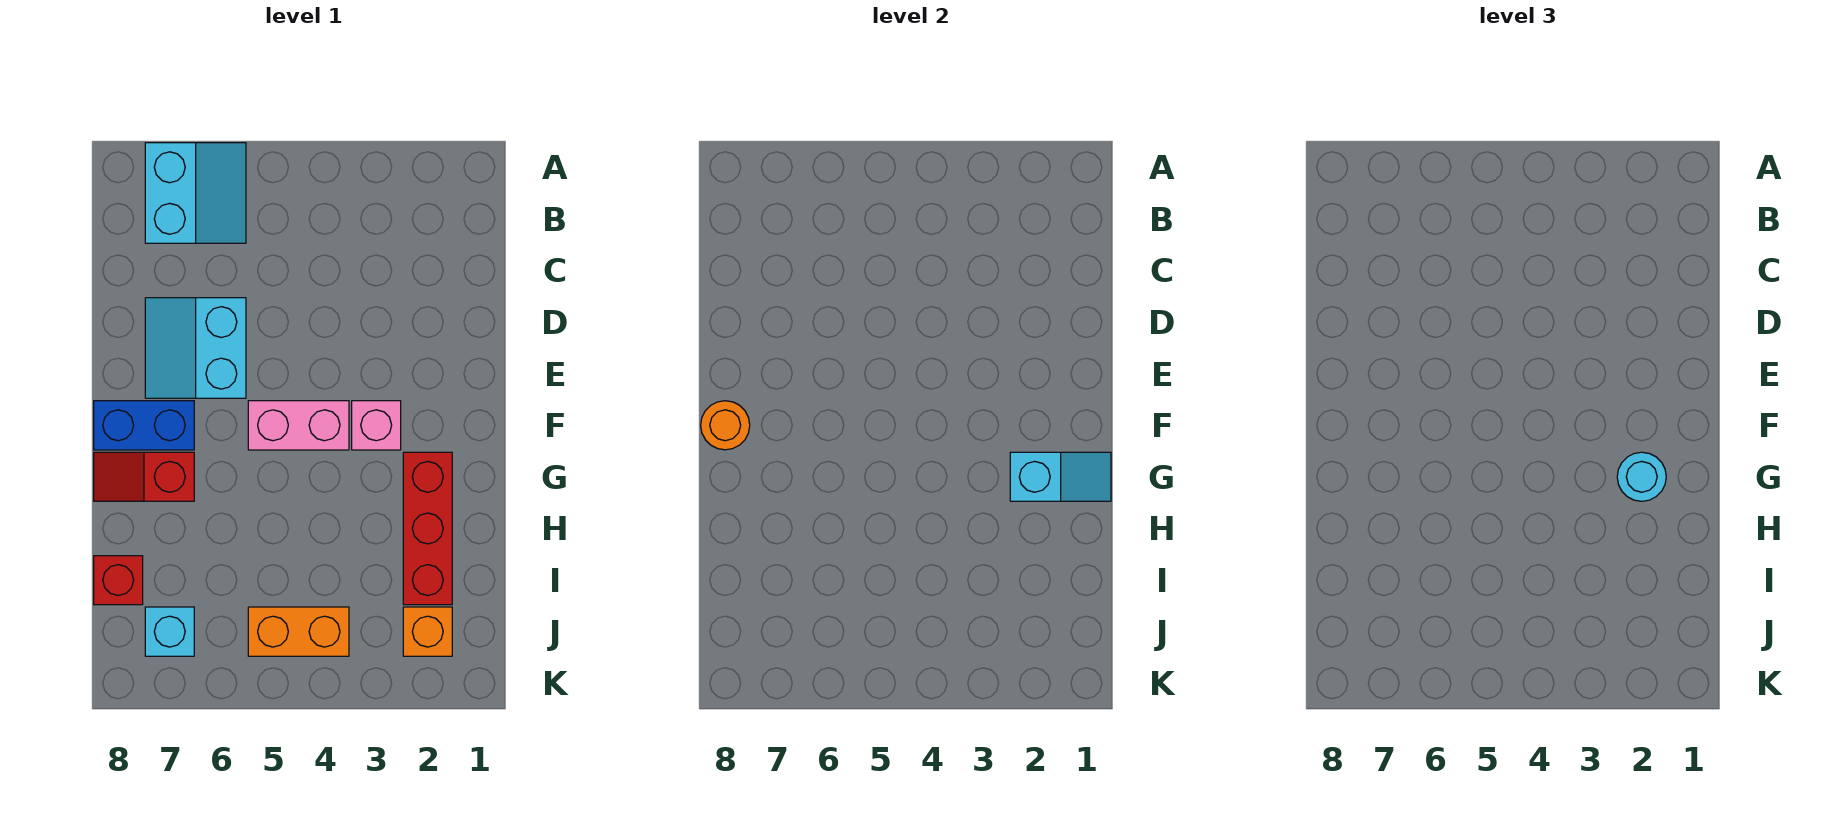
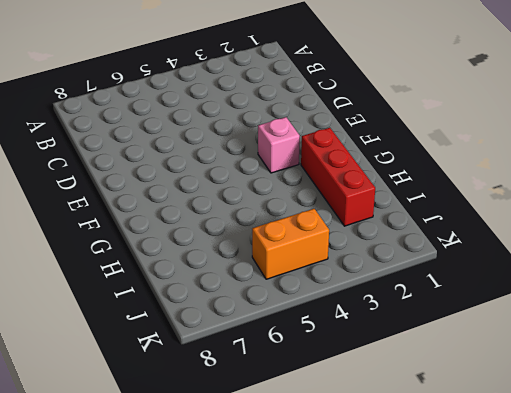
none -> cyan 2x2 slope [145,143,246,243]
none -> cyan 2x2 slope [145,298,246,398]
none -> pink 1x2 brick [248,401,349,450]

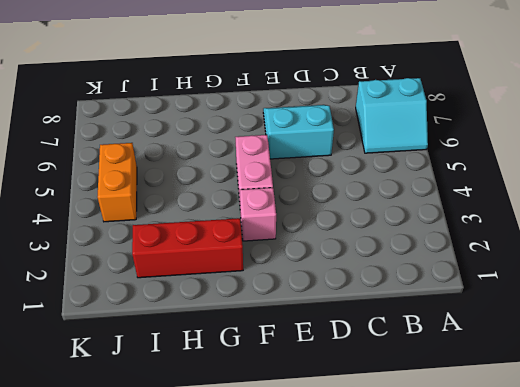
none -> blue 1x2 brick [94,401,194,450]
none -> red 1x2 slope [94,452,194,501]
none -> red 1x1 brick [94,556,143,605]

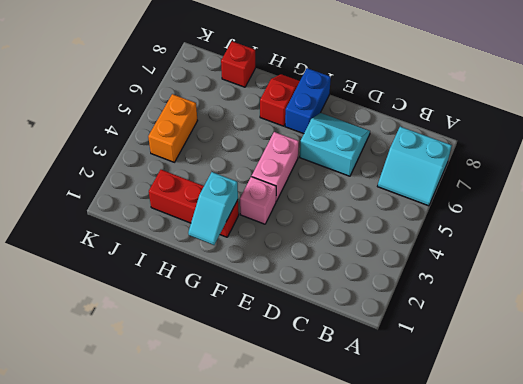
none -> orange 1x1 brick [403,607,452,656]
none -> cyan 1x1 brick [145,607,194,656]
none -> orange 1x1 round brick [701,401,750,450]

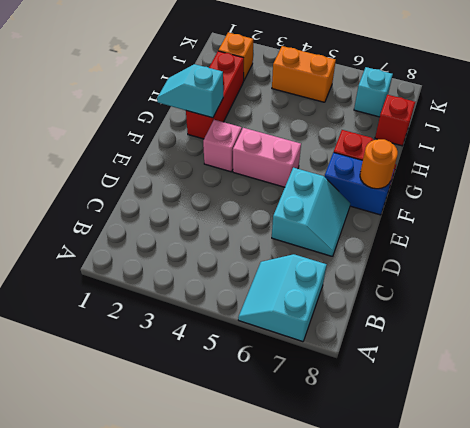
none -> cyan 1x1 round brick [1617,452,1666,501]

